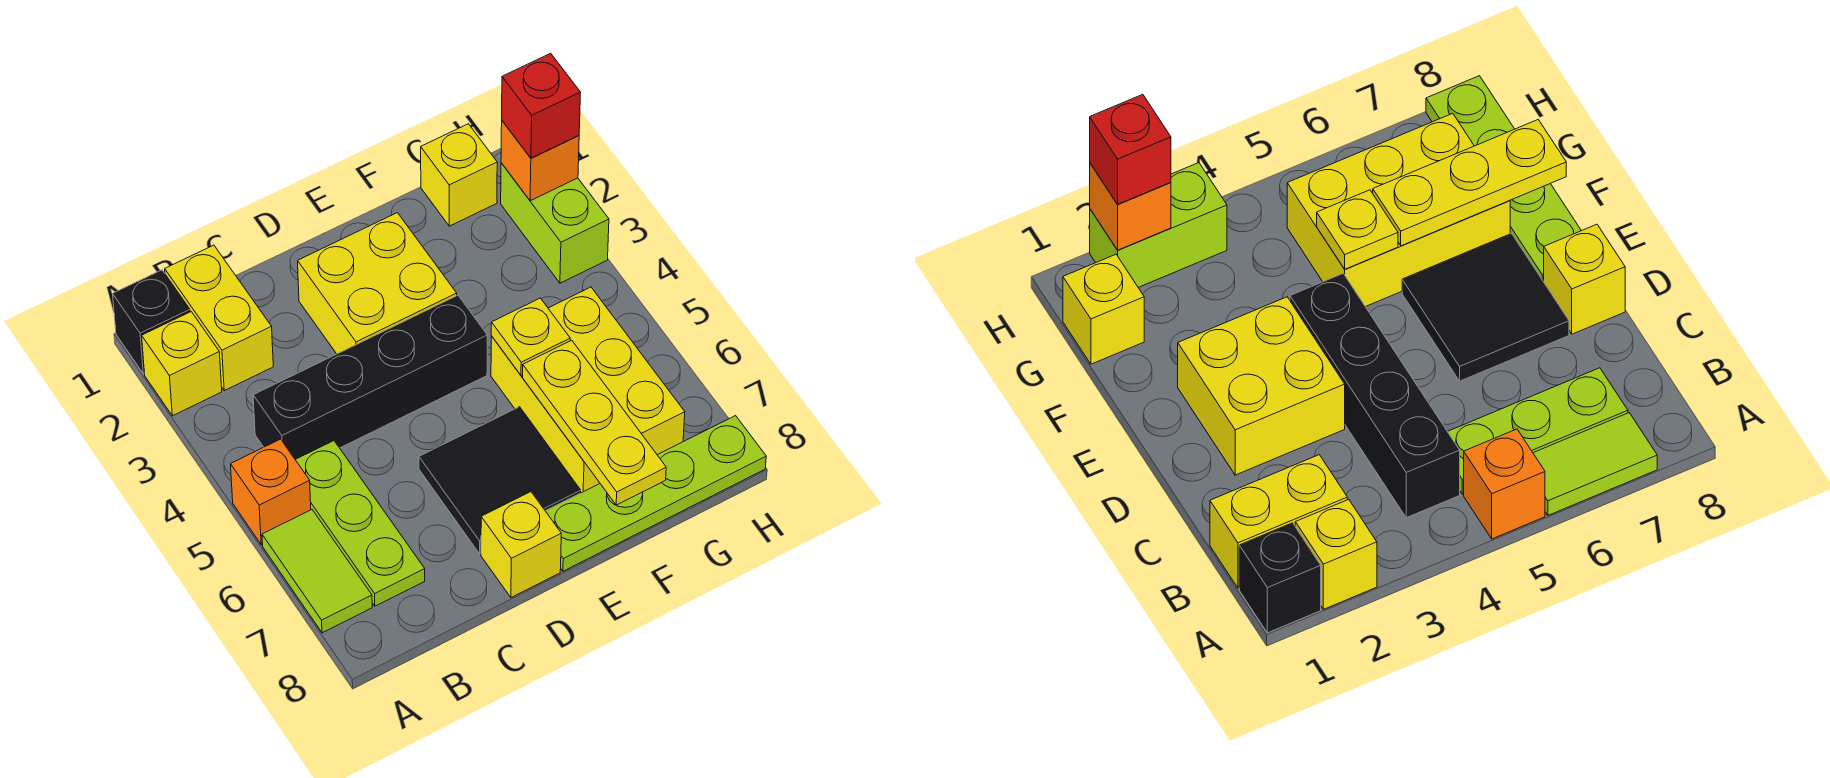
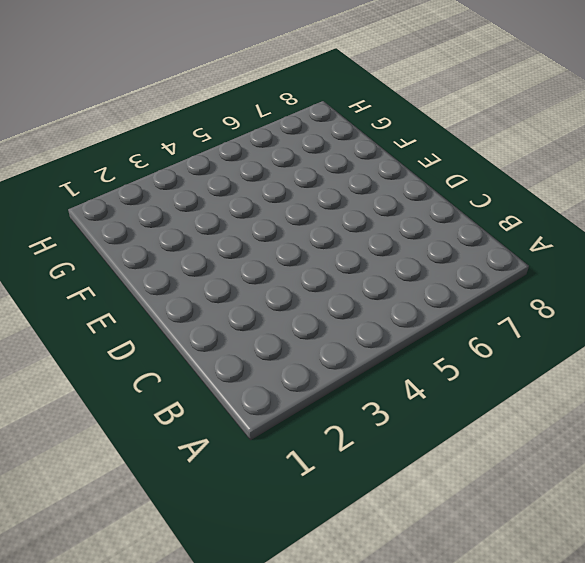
none -> black 1x1 brick [113,270,190,374]
none -> yellow 1x1 brick [142,312,222,416]
none -> orange 1x1 brick [231,439,311,545]

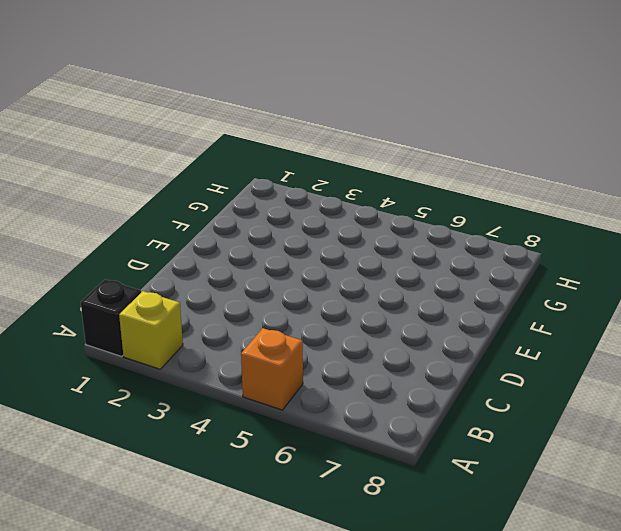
none -> lime 1x2 tile [262,510,372,633]
none -> yellow 1x2 brick [165,245,273,391]
none -> black 1x4 brick [253,295,487,459]

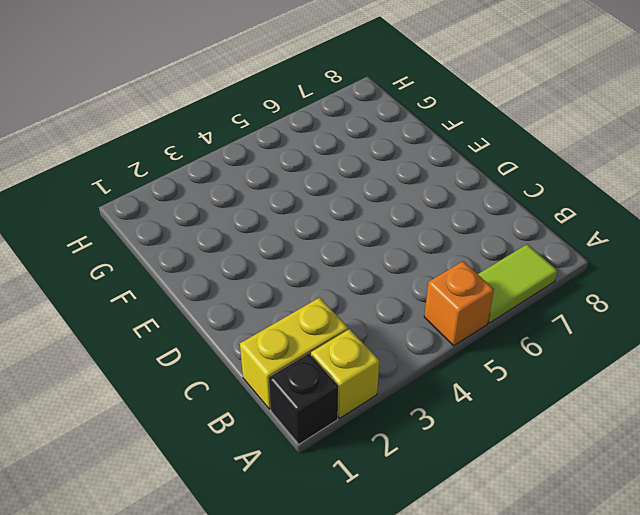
none -> black 1x4 brick [253,295,487,459]
none -> lime 1x3 plate [295,441,425,606]
none -> yellow 2x2 brick [298,213,457,354]

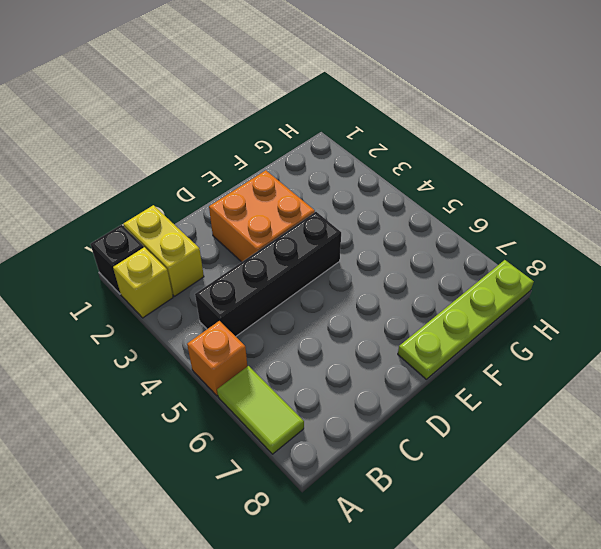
orange 2x2 brick [209,170,315,262] -> yellow 2x2 brick [298,213,457,354]
none -> lime 1x3 plate [295,441,425,606]
none -> black 2x2 tile [419,407,581,554]
none -> yellow 1x1 brick [481,492,561,598]

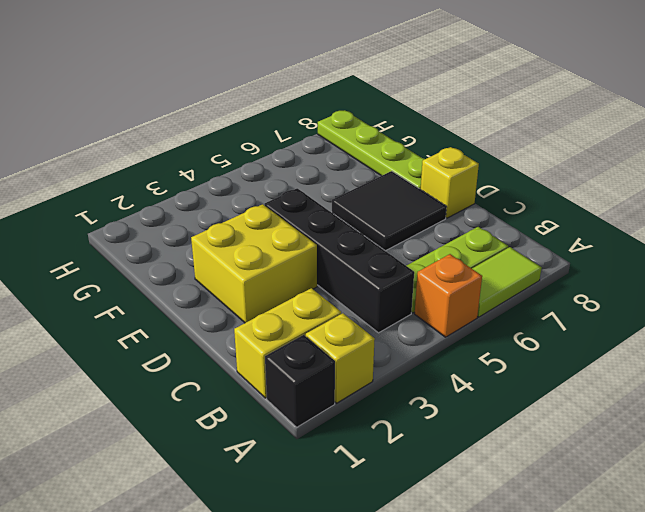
none -> yellow 2x3 brick [491,287,685,493]
none -> yellow 1x1 brick [421,124,497,226]
none -> lime 1x2 brick [501,163,609,283]

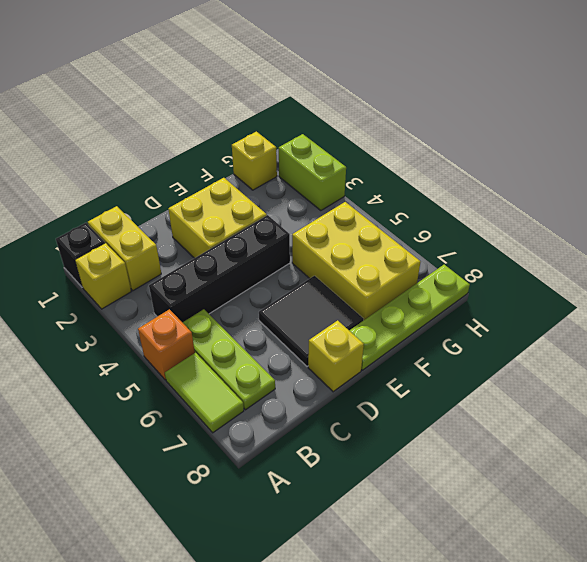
none -> yellow 1x1 plate [491,298,570,375]
none -> yellow 1x3 plate [523,340,666,505]
none -> orange 1x1 brick [501,121,579,201]

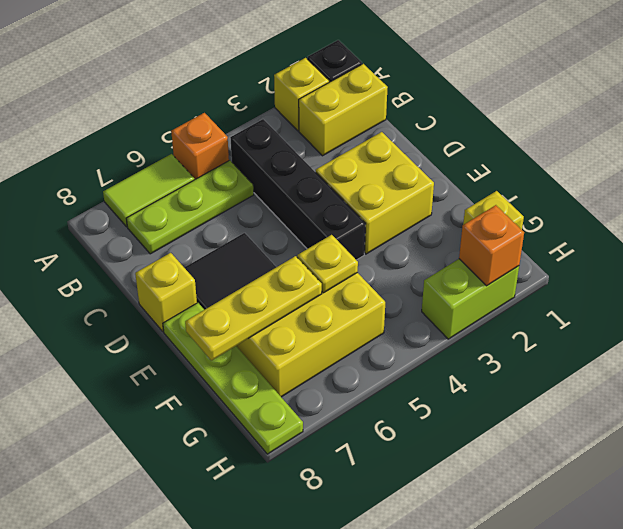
none -> red 1x1 brick [502,53,581,158]

